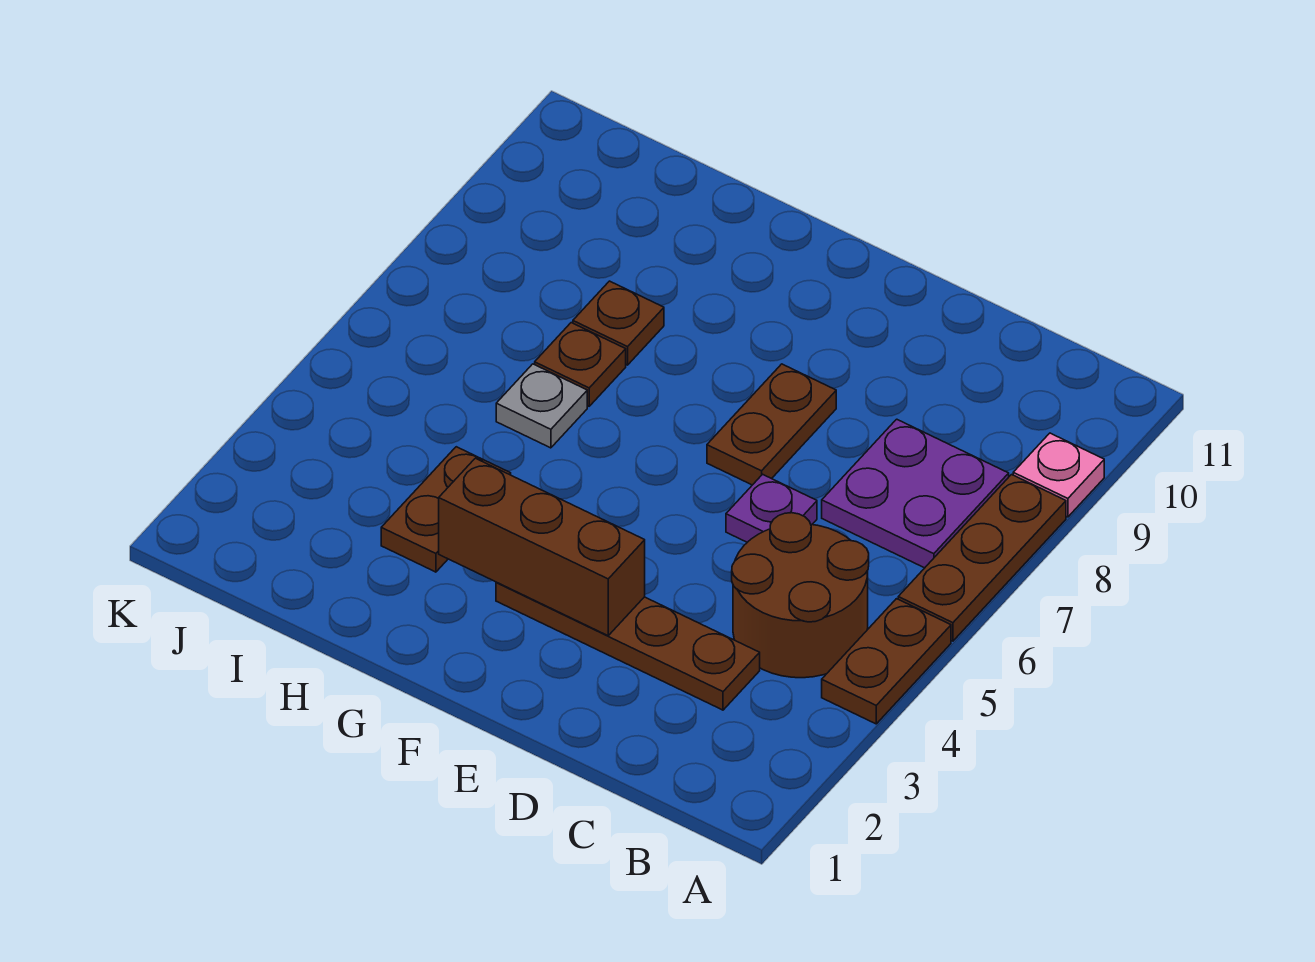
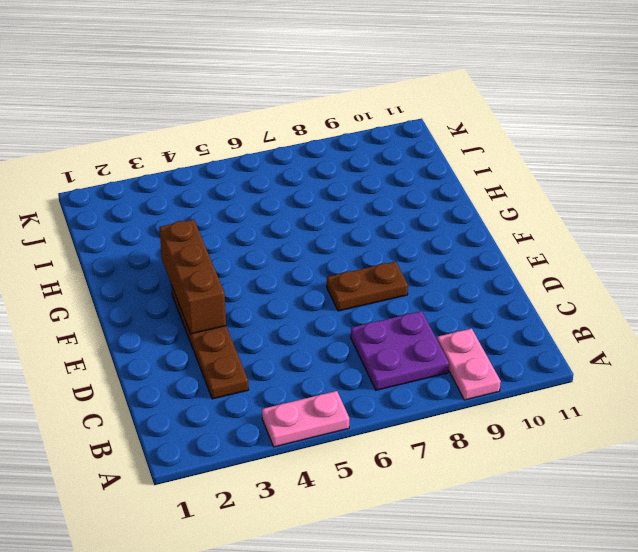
pink 1x2 plate [262,391,349,447] -> brown 1x2 plate [822,599,951,724]
pink 1x2 plate [437,329,501,400] -> pink 1x1 plate [1013,433,1104,517]
none -> brown 1x3 plate [898,475,1066,641]
none -> brown 2x2 round brick [732,513,869,678]
none -> purple 1x1 plate [726,474,817,542]

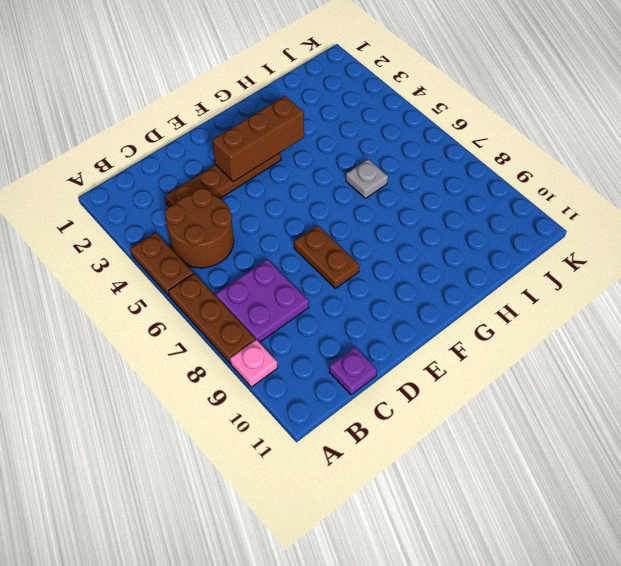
purple 1x1 plate [329,347,377,395] -> purple 1x1 plate moved to [726,474,817,542]
none -> brown 1x2 plate [381,447,511,572]
none -> brown 1x1 plate [535,323,626,406]
none -> brown 1x1 plate [573,281,664,365]

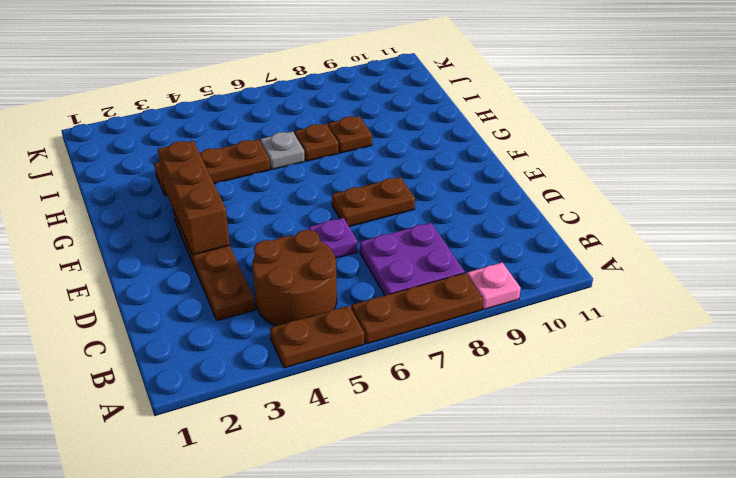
brown 1x3 plate [154,139,270,195] -> brown 1x2 plate [381,447,511,572]

